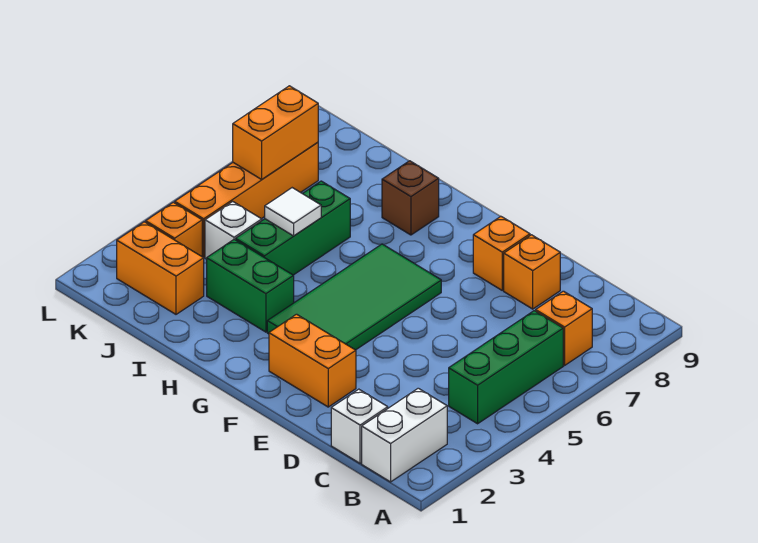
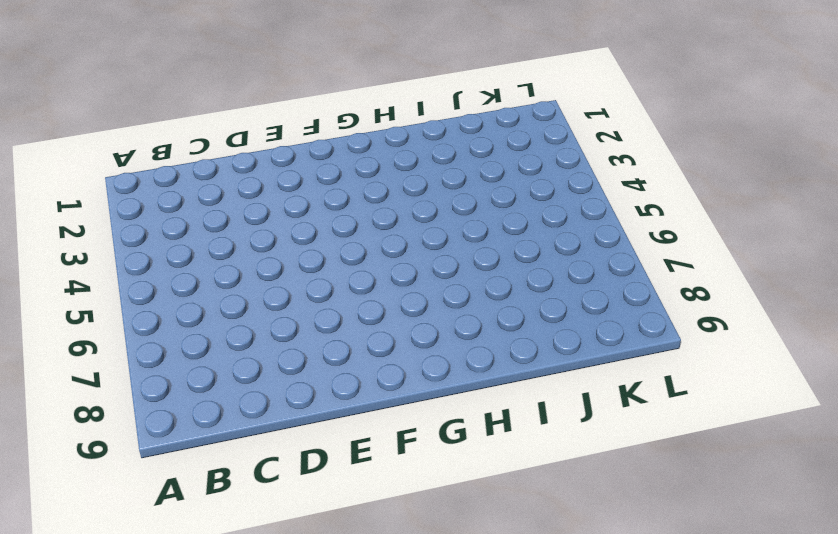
none -> white 1x2 brick [362,388,447,482]
none -> green 1x3 brick [449,311,563,424]
none -> orange 1x1 brick [536,291,592,365]

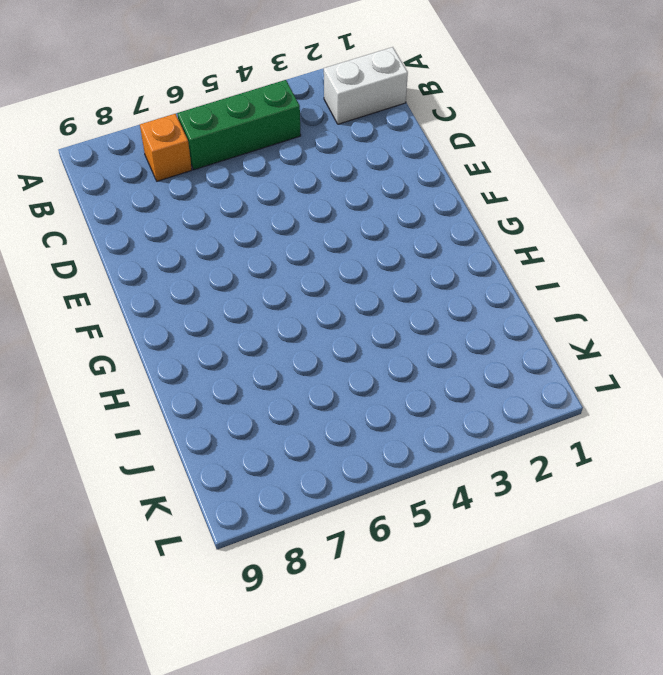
none -> white 1x1 brick [331,389,388,463]
none -> orange 1x1 brick [504,235,560,309]
none -> orange 1x2 brick [269,314,356,407]

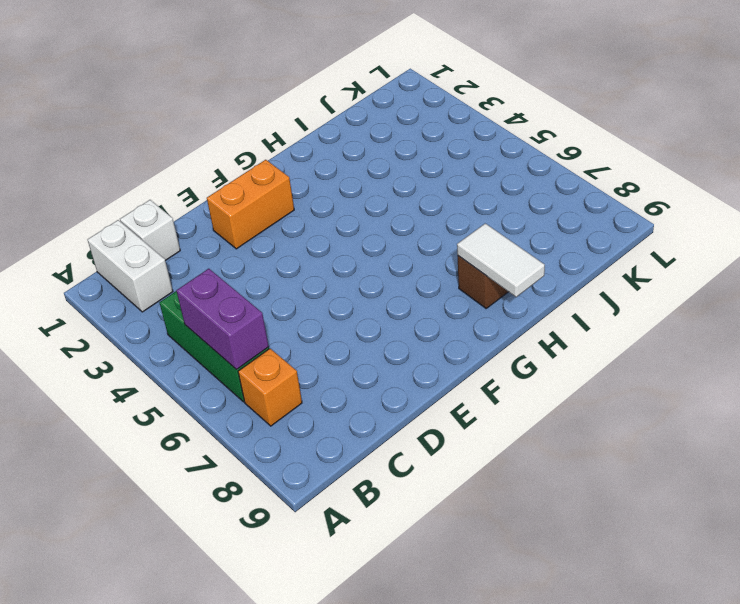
purple 1x2 brick [176,269,269,370] -> none
white 1x2 tile [457,223,545,297] -> none
none -> orange 1x1 brick [504,235,560,309]
none -> orange 1x1 brick [473,216,530,290]
none -> green 2x4 tile [267,244,441,350]

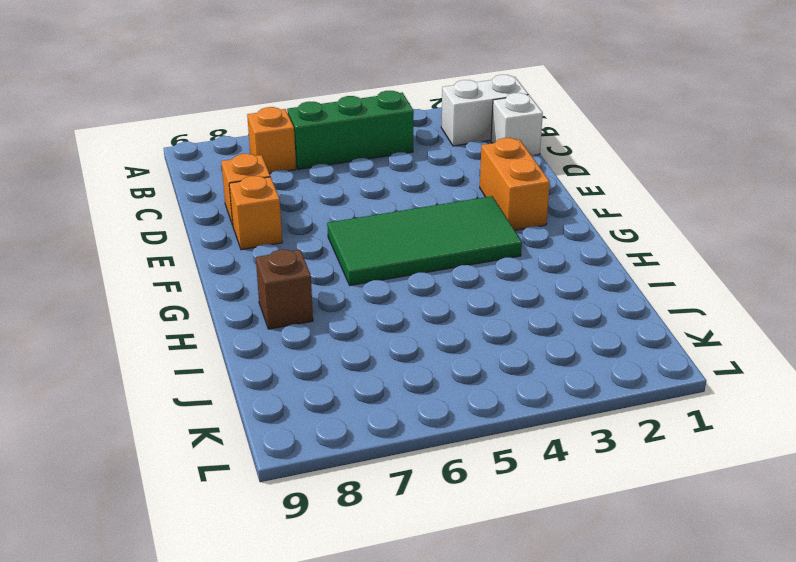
none -> green 1x2 brick [207,239,294,332]
none -> green 1x3 brick [236,181,350,275]
none -> orange 1x2 brick [117,222,204,314]

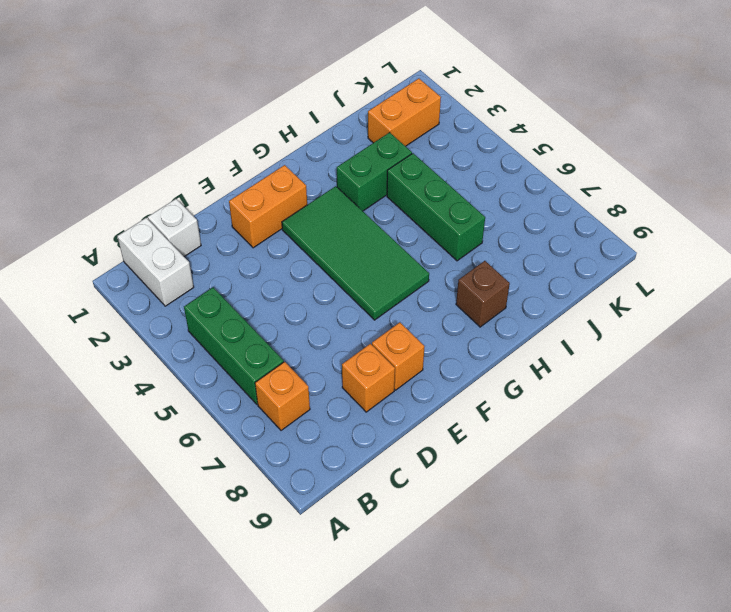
none -> white 1x1 brick [205,201,262,259]
none -> orange 1x1 brick [146,202,202,256]
none -> orange 1x4 brick [175,142,318,257]

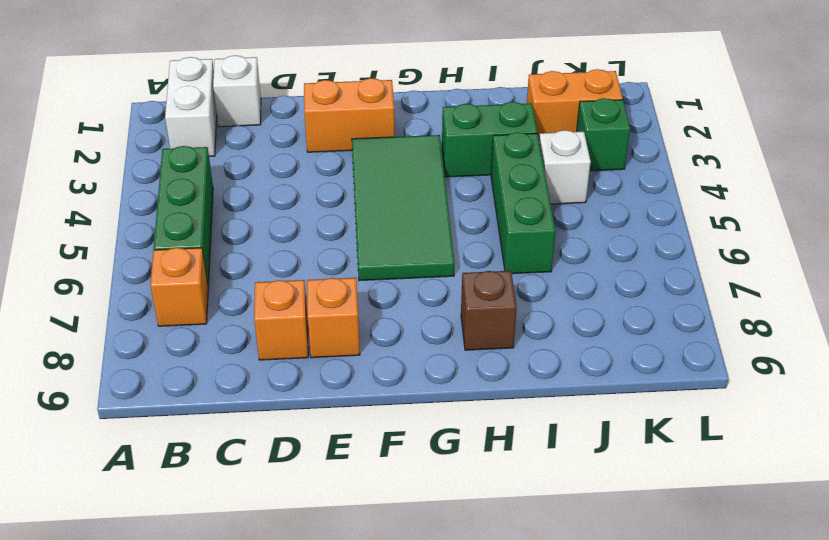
green 1x1 brick [577,98,630,171] -> orange 1x1 brick [146,202,202,256]
none -> orange 1x4 brick [175,142,318,257]
none -> white 1x1 tile [265,188,321,236]
none -> orange 1x2 brick [233,86,318,179]

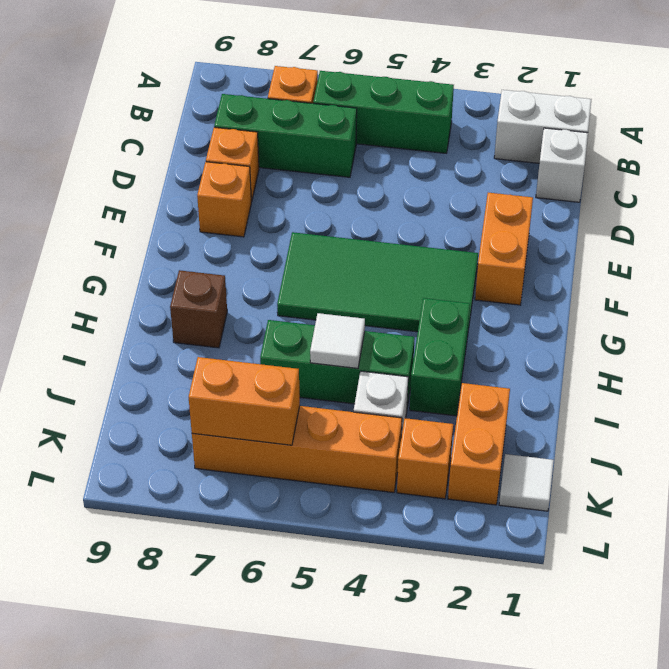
green 1x3 brick [214,94,357,177] -> none
white 1x1 tile [499,454,554,511] -> none

